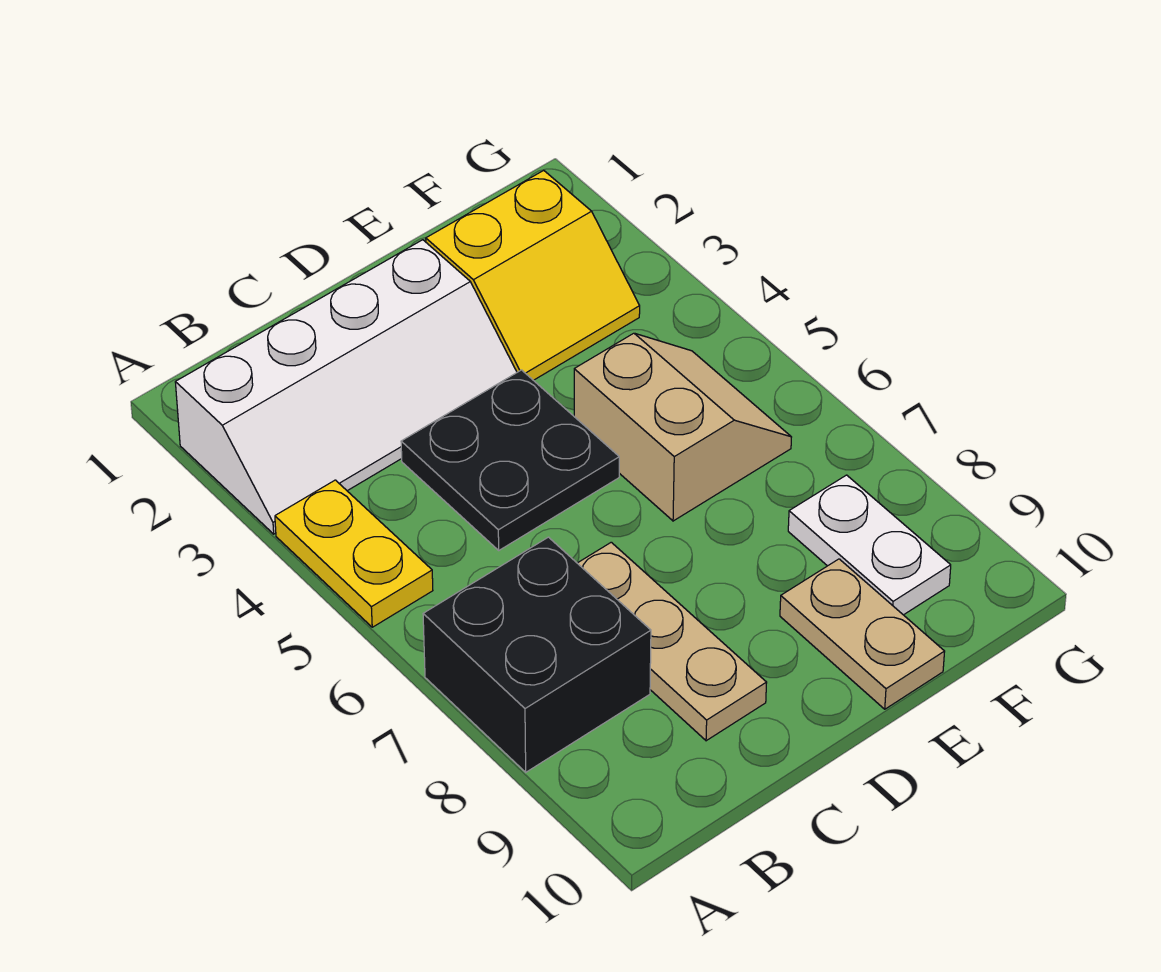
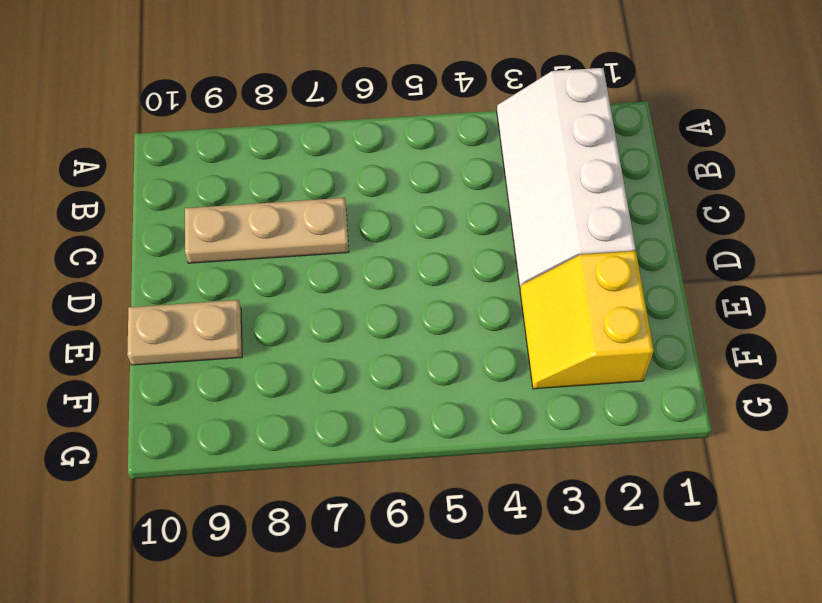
none -> yellow 1x2 plate [275,480,433,627]
none -> black 2x2 brick [423,537,651,772]

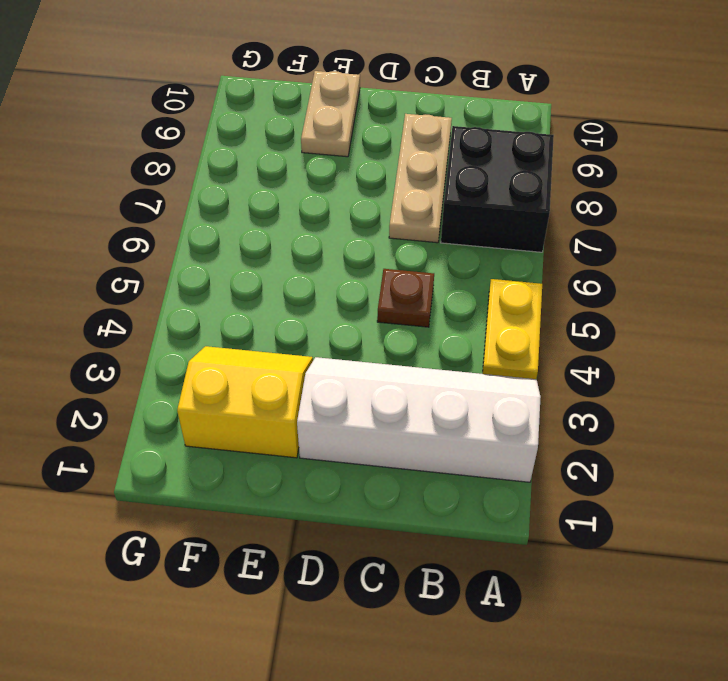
brown 1x1 plate [377,269,434,327] -> black 2x2 plate [401,370,619,550]
none -> tan 2x2 slope [574,333,791,521]
none -> white 1x2 plate [788,475,951,615]

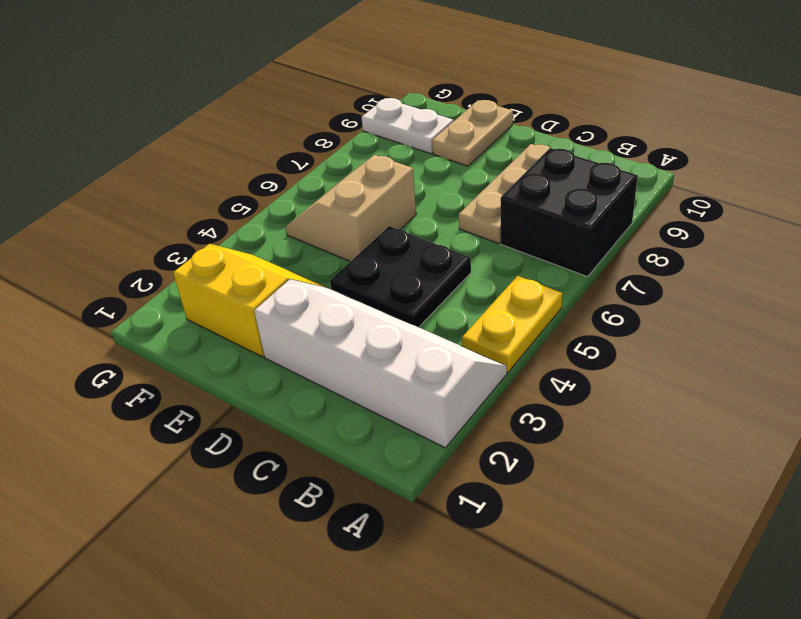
white 1x2 plate [362,98,453,154] -> white 1x2 plate turned to [788,475,951,615]

